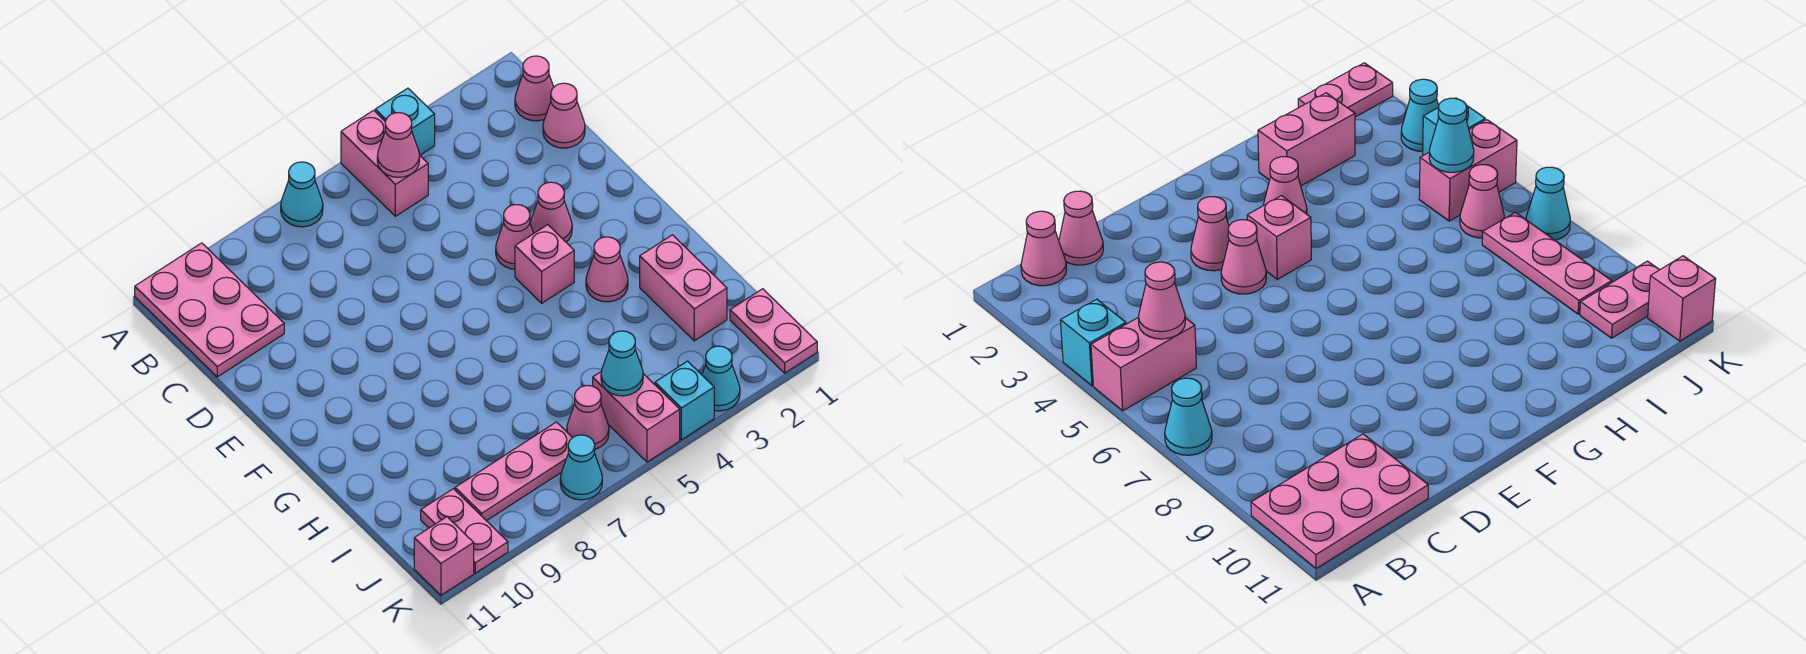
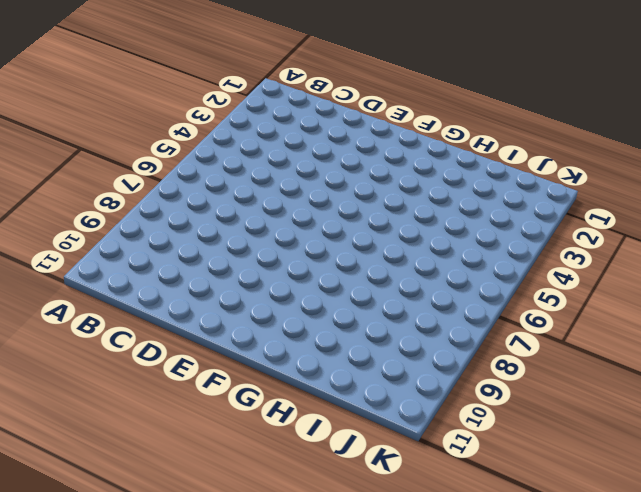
none -> cyan 1x1 brick [375,88,435,155]
none -> pink 1x2 brick [341,110,428,216]
none -> cyan 1x1 cone [281,162,323,227]

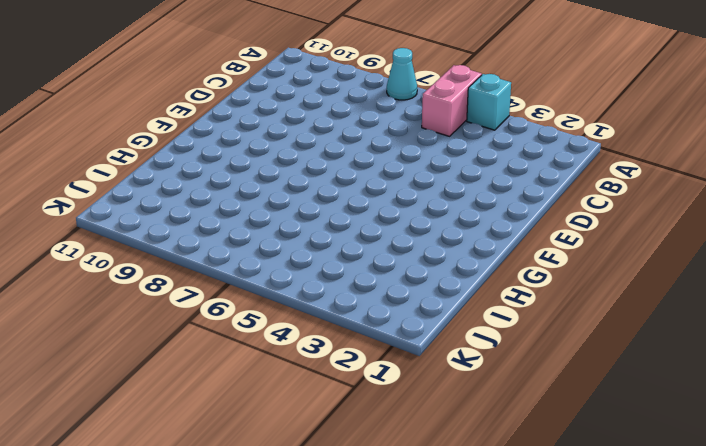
none -> pink 2x3 plate [135,243,284,377]
none -> pink 1x1 cone [515,56,554,121]
none -> pink 1x1 cone [543,83,585,148]

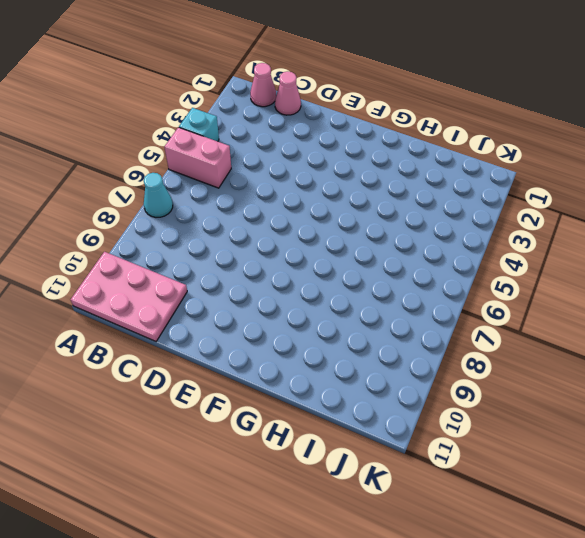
none -> pink 1x1 cone [530,182,572,242]
none -> pink 1x1 cone [496,205,534,269]
none -> pink 1x1 brick [515,225,574,303]

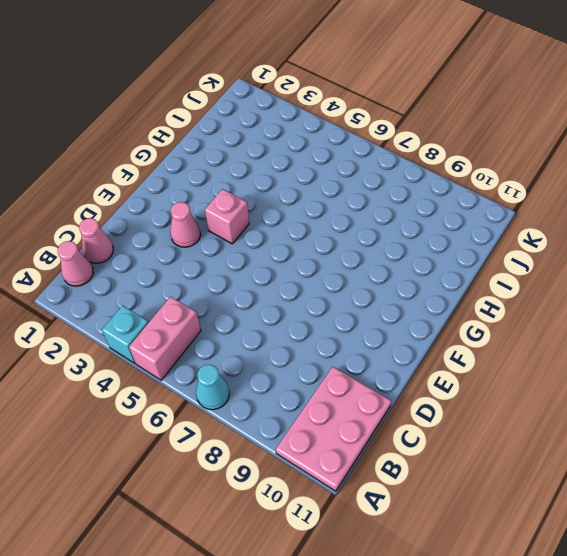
none -> pink 1x1 cone [496,205,534,269]
none -> pink 1x1 cone [586,237,628,302]
none -> pink 1x2 brick [640,235,727,341]

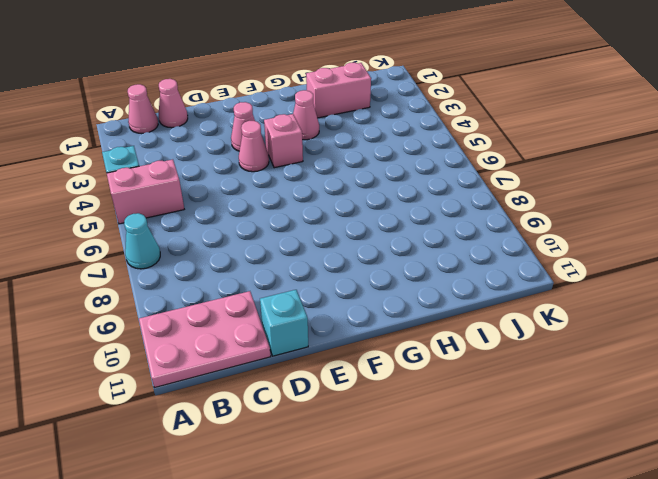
cyan 1x1 brick [260,290,308,356] -> cyan 1x1 brick moved to [655,361,714,440]
none -> pink 1x2 plate [730,289,817,373]
none -> pink 1x2 brick [593,372,680,462]
none -> pink 1x1 cone [567,386,609,449]

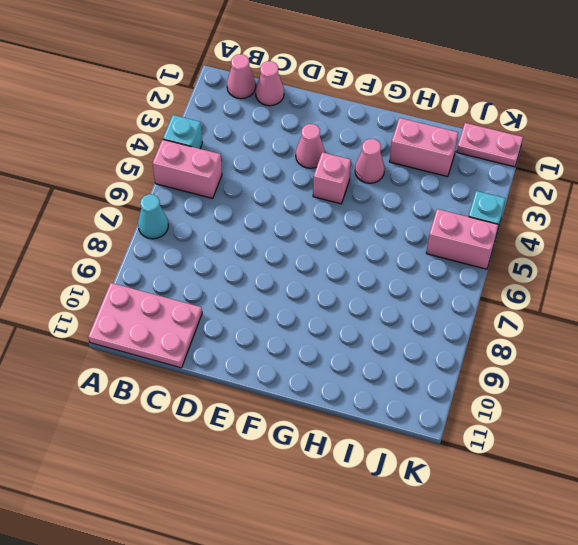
none -> pink 1x1 cone [496,205,534,269]
none -> pink 1x1 cone [567,386,609,449]
none -> pink 1x3 plate [455,422,572,521]

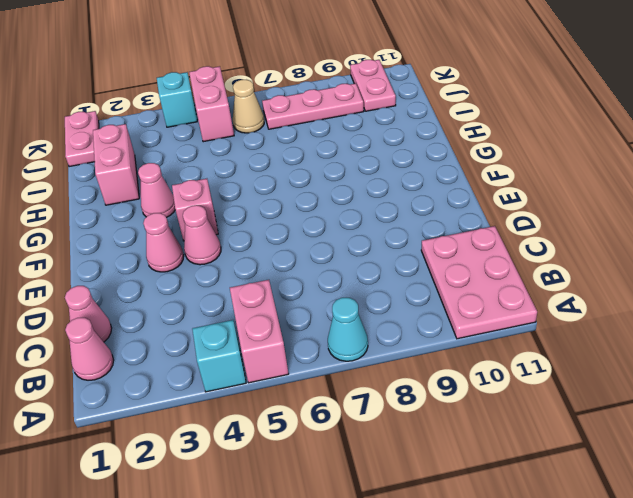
tan 1x1 cone [233,80,264,133] -> pink 1x1 cone [567,386,609,449]
none -> cyan 1x1 cone [702,346,740,411]
none -> cyan 1x1 cone [560,435,602,500]
none -> pink 1x1 brick [414,517,474,595]

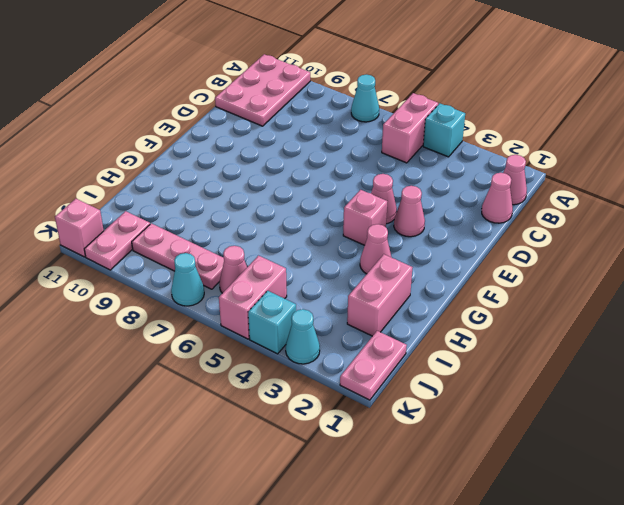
none -> pink 1x1 cone [377,113,420,177]
none -> cyan 1x1 cone [601,331,643,396]

